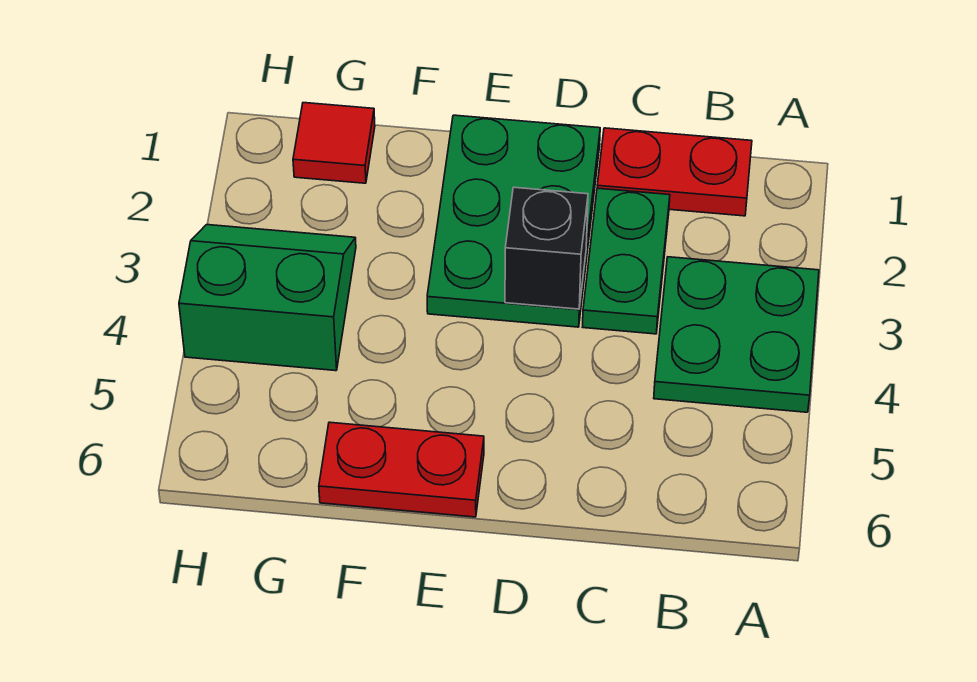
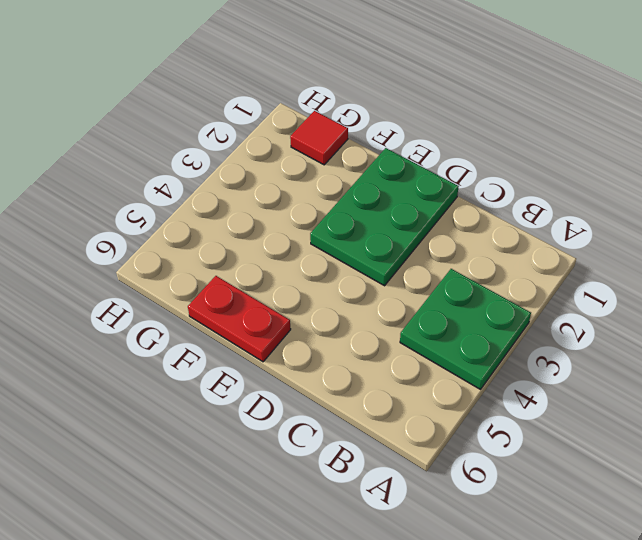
none -> red 1x2 plate [597,128,752,216]
none -> green 1x2 plate [583,188,670,334]

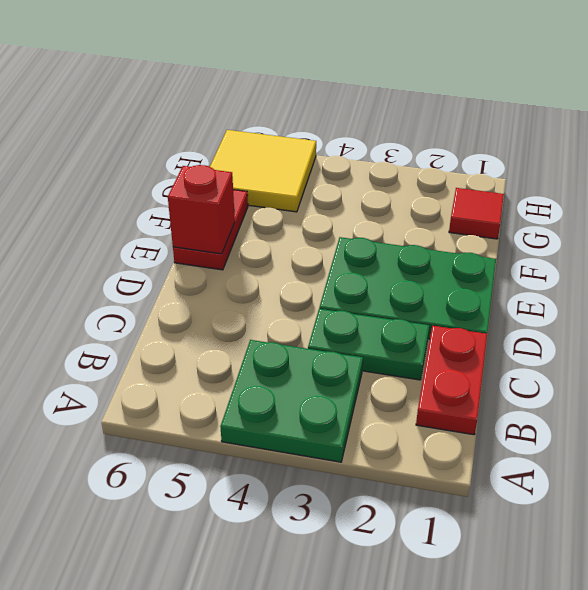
red 1x1 brick [168,165,235,254] -> none
yellow 2x2 tile [210,130,316,212] -> none
none -> green 2x2 slope [179,225,356,371]
none -> black 1x1 brick [505,187,588,309]

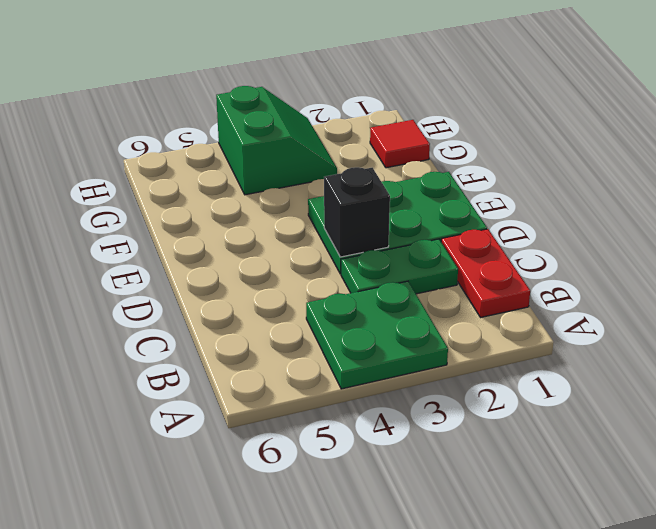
none -> red 1x2 plate [319,422,484,517]

